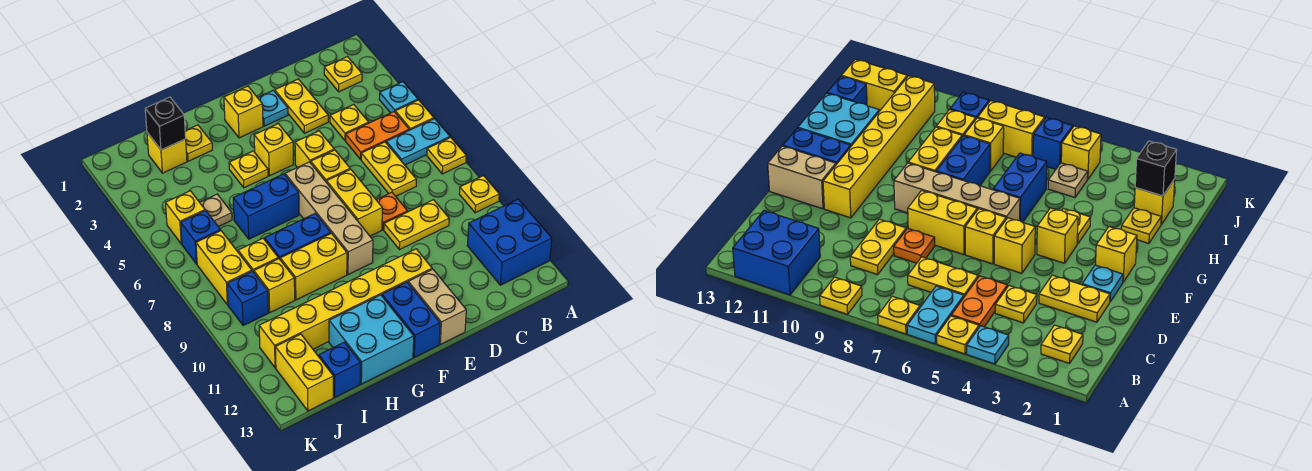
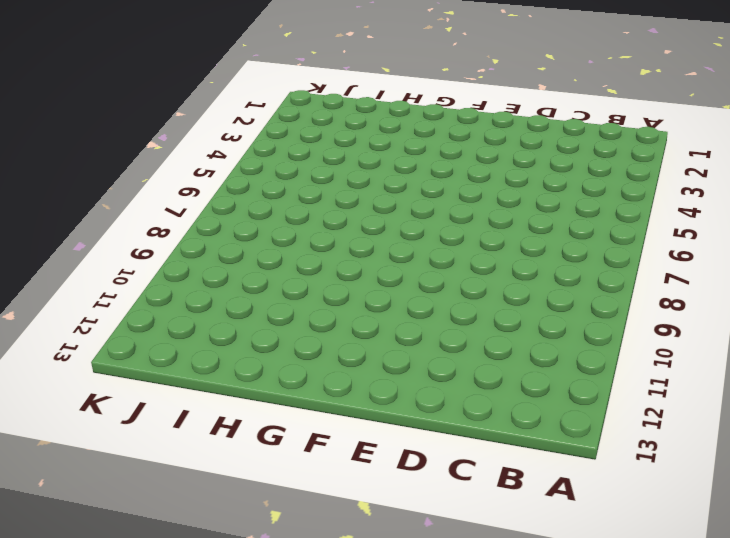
none -> cyan 1x1 plate [379,82,418,113]
none -> yellow 1x1 plate [395,100,434,130]
none -> cyan 1x2 plate [386,119,450,165]
none -> yellow 1x1 plate [427,137,466,174]

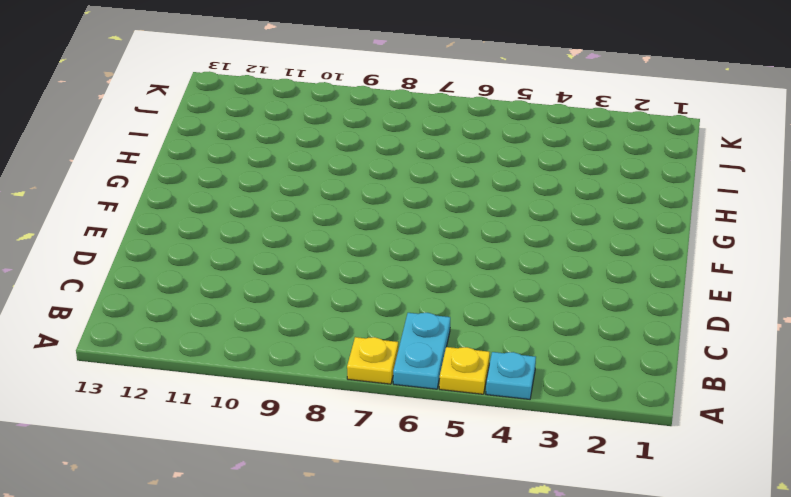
none -> yellow 1x1 plate [459,176,499,213]
none -> blue 2x2 brick [468,199,552,285]
none -> yellow 1x1 plate [324,57,362,92]
none -> orange 1x2 plate [346,112,409,159]

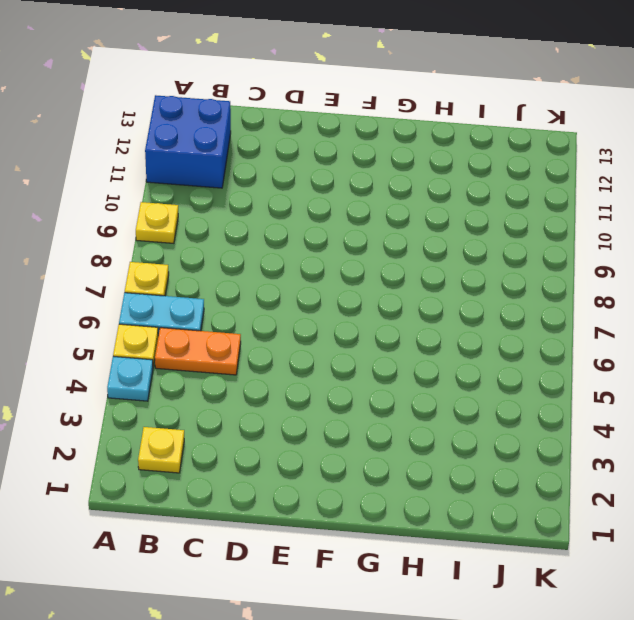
none -> yellow 1x1 plate [330,104,369,140]
none -> yellow 1x2 plate [361,142,416,196]
none -> yellow 1x2 plate [384,200,449,250]
none -> yellow 1x2 plate [275,79,328,133]

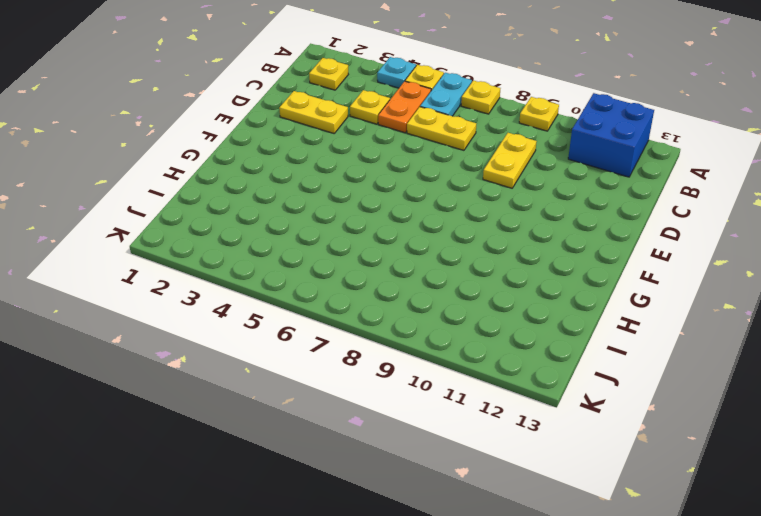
none -> orange 1x1 plate [377,192,407,230]
none -> cyan 1x1 plate [258,90,288,126]
none -> yellow 1x1 brick [295,131,334,167]
none -> yellow 1x1 brick [311,150,350,183]

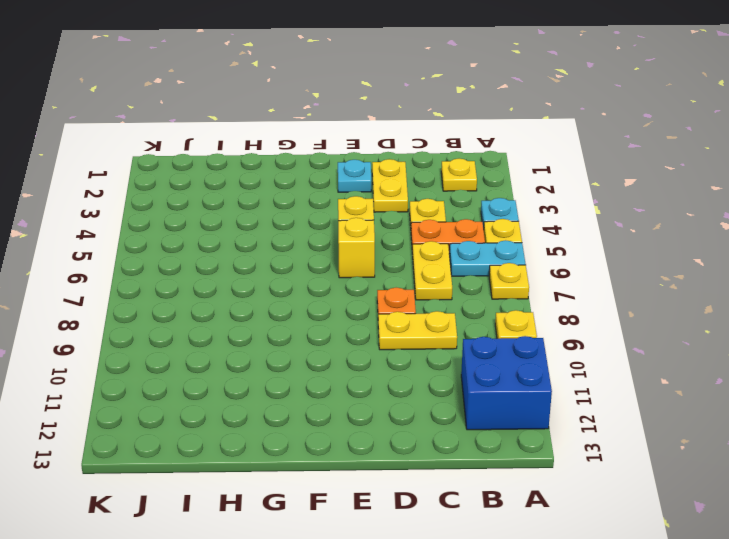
none -> yellow 1x2 brick [327,169,382,236]
none -> yellow 1x6 brick [259,249,432,368]
none -> tan 1x2 brick [408,269,466,344]
none -> yellow 1x1 brick [224,86,263,138]

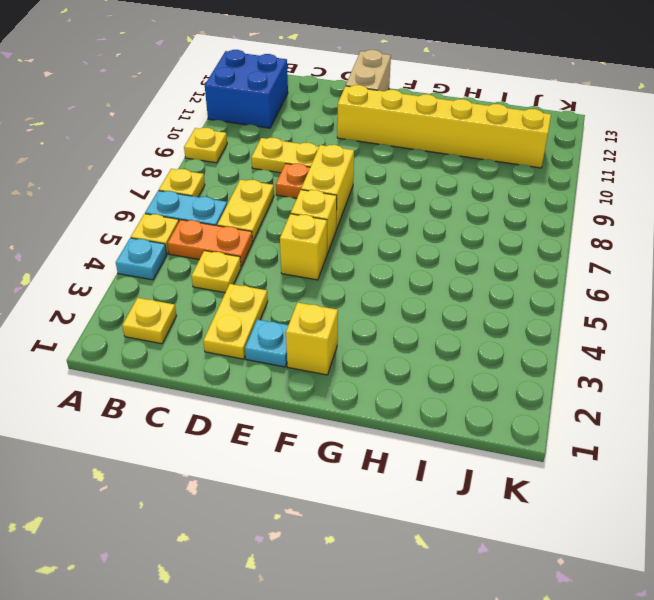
none -> yellow 1x1 brick [254,124,293,176]
none -> tan 1x4 brick [285,162,373,275]
none -> blue 1x2 brick [382,282,440,357]
none -> yellow 1x1 plate [229,151,268,188]

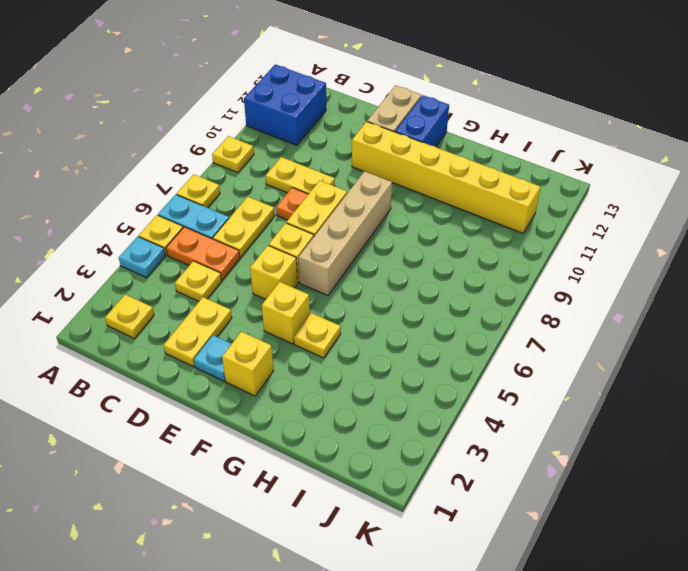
none -> blue 1x2 brick [233,174,299,239]
none -> blue 1x2 brick [264,213,331,259]
none -> yellow 1x2 brick [280,233,347,300]
none -> cyan 2x2 brick [329,295,414,384]

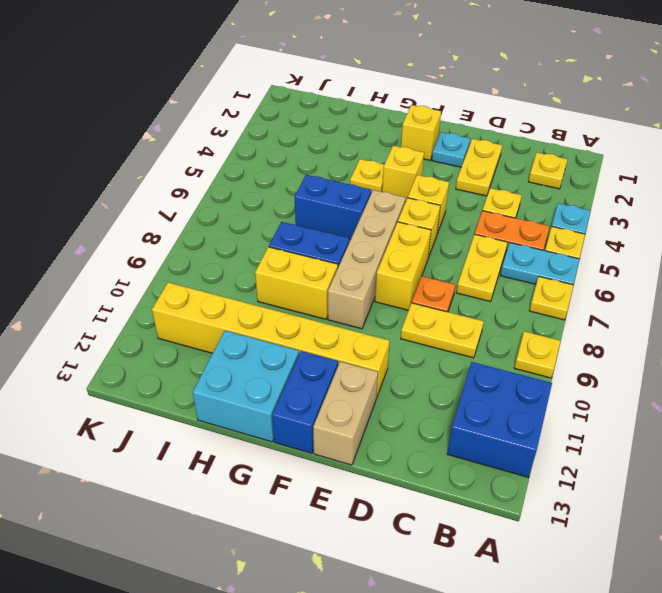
none -> yellow 1x1 plate [185,125,212,161]
none -> yellow 1x1 brick [147,133,187,173]
none -> tan 1x1 plate [200,194,232,227]
none -> yellow 1x1 brick [238,238,278,272]

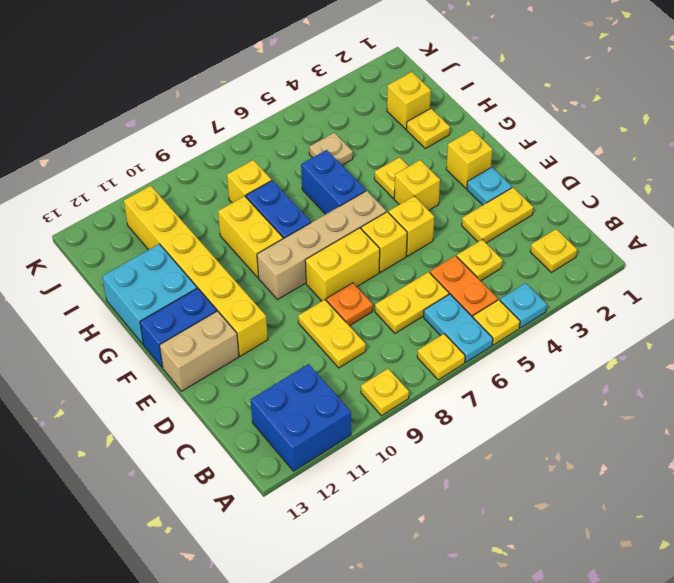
none -> yellow 1x1 brick [254,259,295,312]
none -> blue 1x1 brick [319,342,360,397]
none -> yellow 1x1 brick [166,191,205,244]
none -> blue 1x1 brick [181,211,220,264]

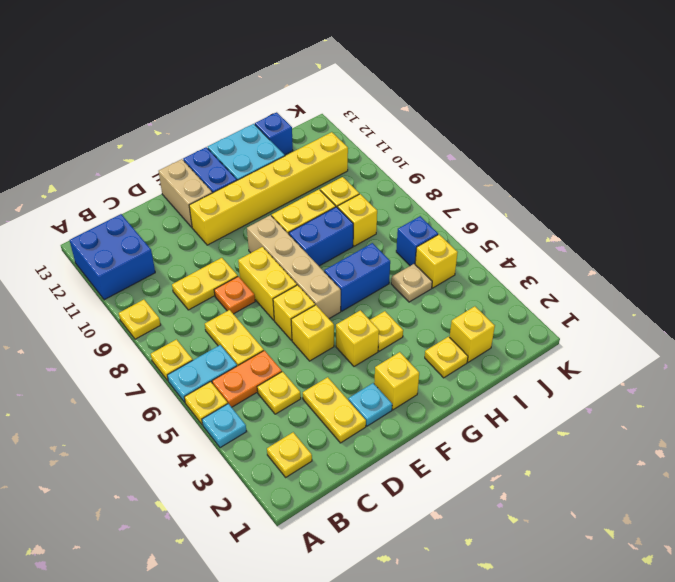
none -> yellow 1x2 brick [196,231,252,305]
none -> blue 1x1 brick [227,271,268,326]
none -> yellow 1x2 brick [275,334,334,411]
none -> black 1x1 brick [145,97,186,150]

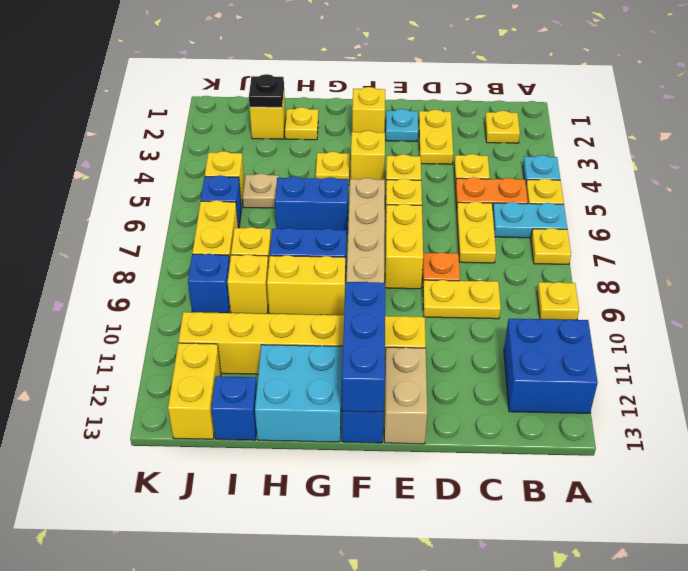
blue 1x3 brick [342,282,385,412] -> none
black 1x1 plate [249,74,284,107] -> black 1x1 brick [145,97,186,150]

